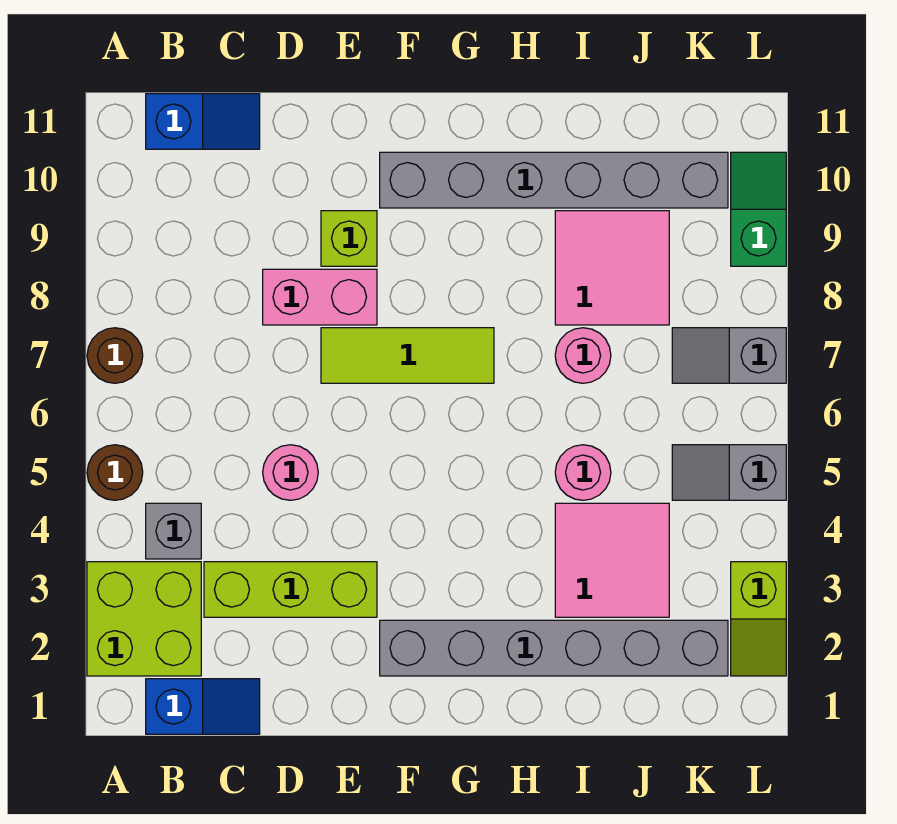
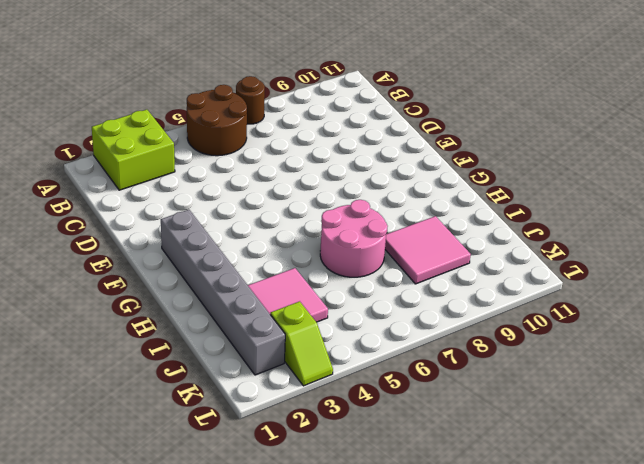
brown 2x2 round brick [187,85,247,156] -> brown 1x1 round brick [87,445,143,500]
pink 2x2 round brick [320,200,388,277] -> pink 1x1 round brick [555,328,611,383]
lime 1x2 slope [270,301,333,386] -> lime 1x2 slope turned to [731,562,786,676]
none -> blue 1x2 slope [146,679,260,734]
none -> grey 1x1 brick [146,503,201,559]
none -> blue 1x2 slope [146,94,260,149]

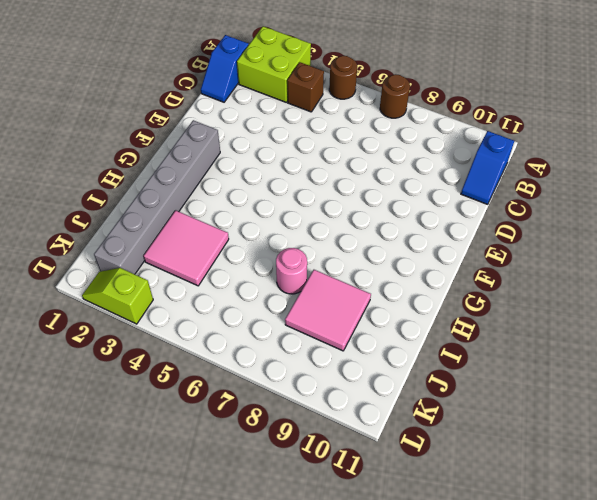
brown 1x1 brick [287,62,324,112] -> grey 1x1 brick [146,503,201,559]
none -> lime 1x3 brick [204,562,377,617]
none -> pink 1x1 round brick [263,445,318,500]
none -> pink 1x2 brick [263,269,377,325]

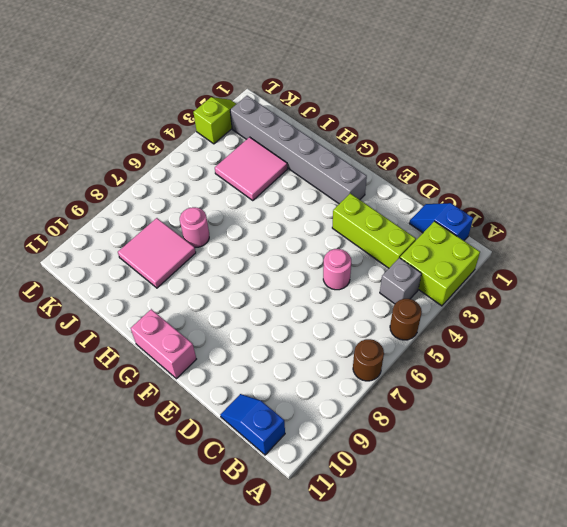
pink 1x2 brick [131,309,196,379] -> pink 1x2 brick moved to [263,269,377,325]
none -> lime 1x3 tile [321,328,494,383]
none -> lime 1x1 brick [321,211,377,266]
none -> grey 1x6 brick [380,152,728,208]

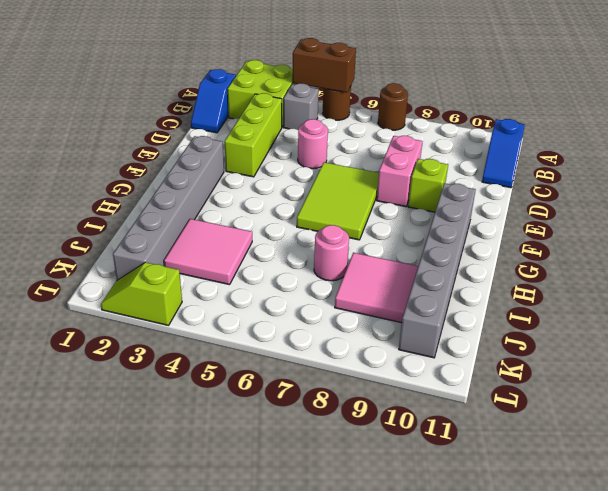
brown 1x2 brick [292,38,356,92] -> none
lime 2x3 tile [297,162,379,240] -> lime 1x3 tile [321,328,494,383]
none -> pink 1x1 round brick [555,445,611,500]
none -> grey 1x2 slope [672,445,786,500]
none -> grey 1x2 slope [672,328,786,383]

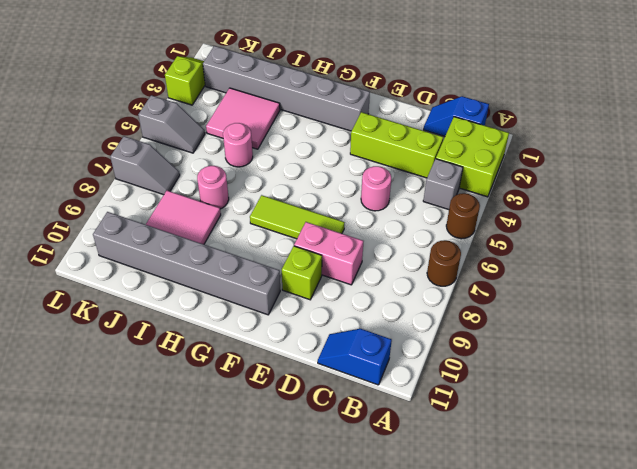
none -> green 1x2 slope [731,152,786,266]

